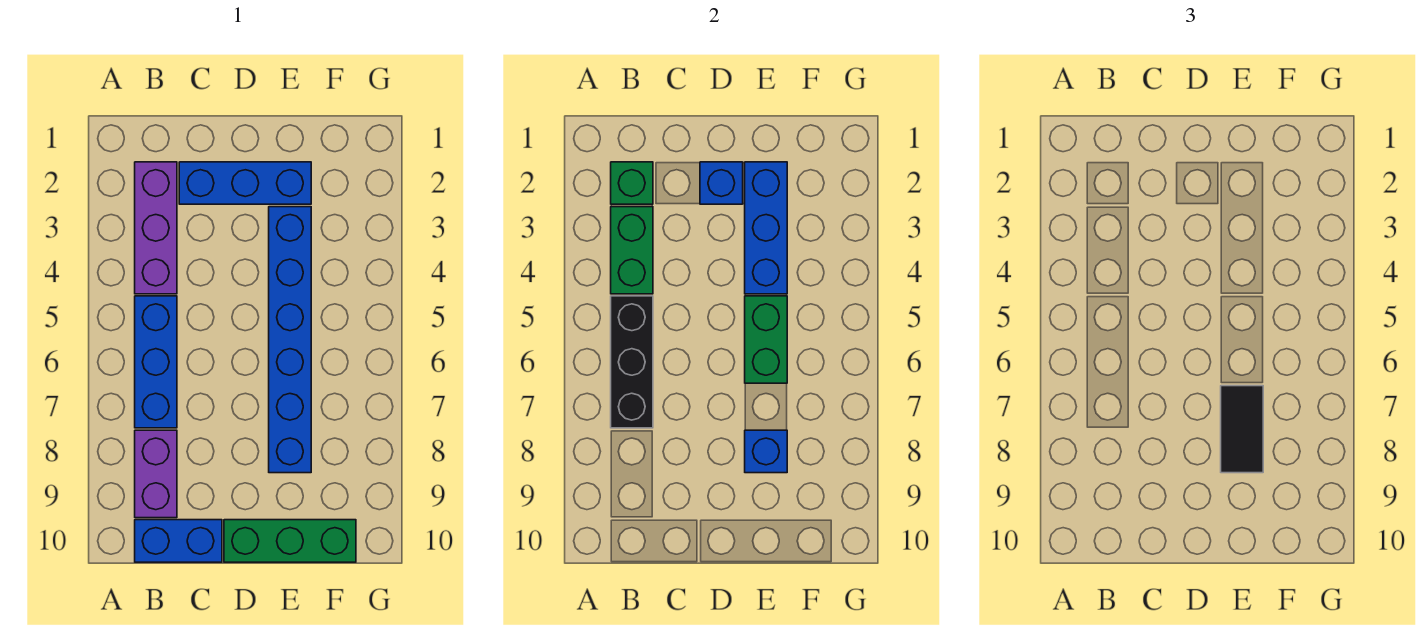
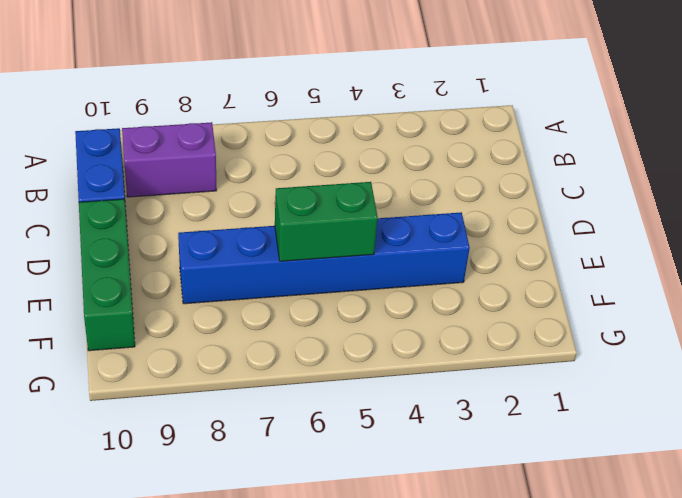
none -> purple 1x3 brick [135,162,177,294]
none -> blue 1x3 brick [135,296,177,428]
none -> blue 1x3 brick [179,162,311,204]

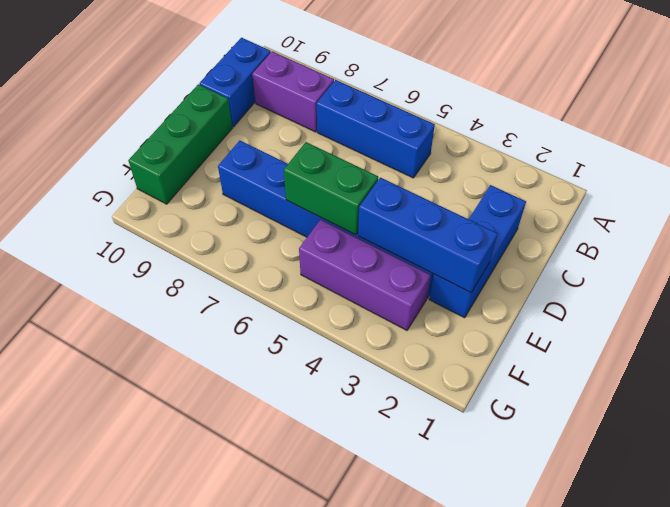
purple 1x3 brick [299,220,431,330] -> purple 1x3 brick moved to [135,162,177,294]
none -> green 1x1 brick [611,162,653,204]
none -> green 1x2 brick [611,207,653,294]
none -> black 1x3 brick [611,296,653,428]

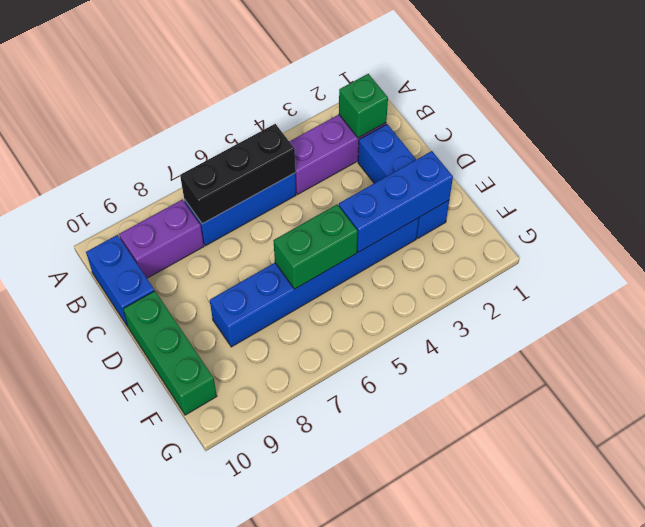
none -> green 1x2 brick [611,207,653,294]
none -> blue 1x1 brick [700,162,743,204]
none -> blue 1x1 brick [745,430,787,473]

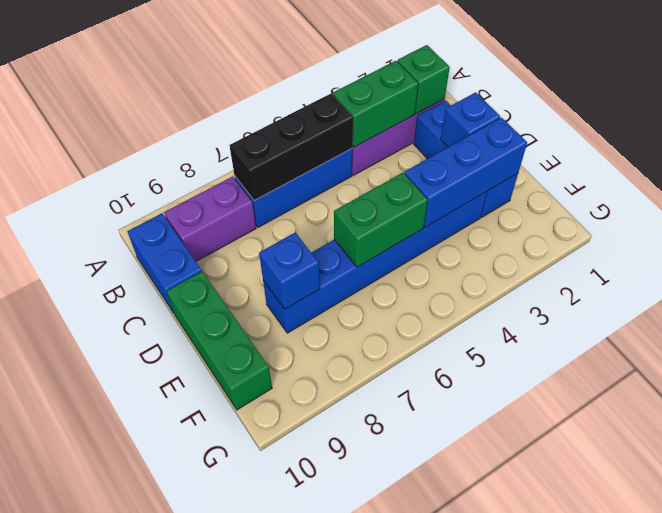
none -> black 1x2 tile [1221,386,1263,473]

